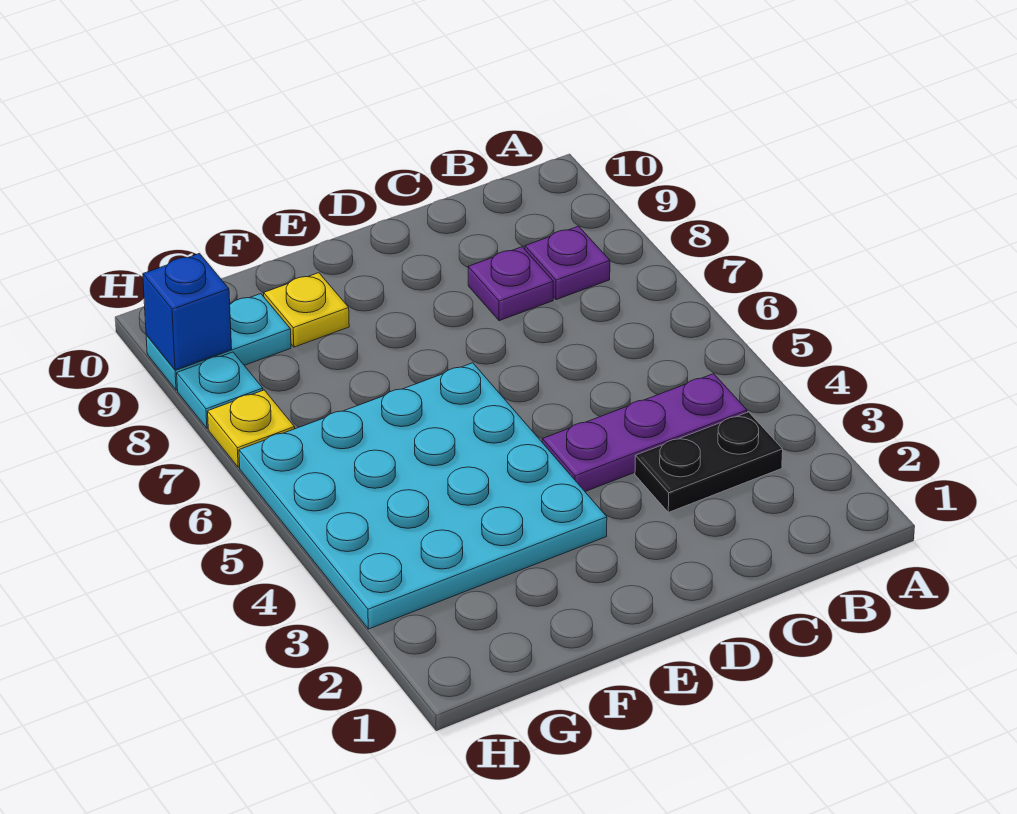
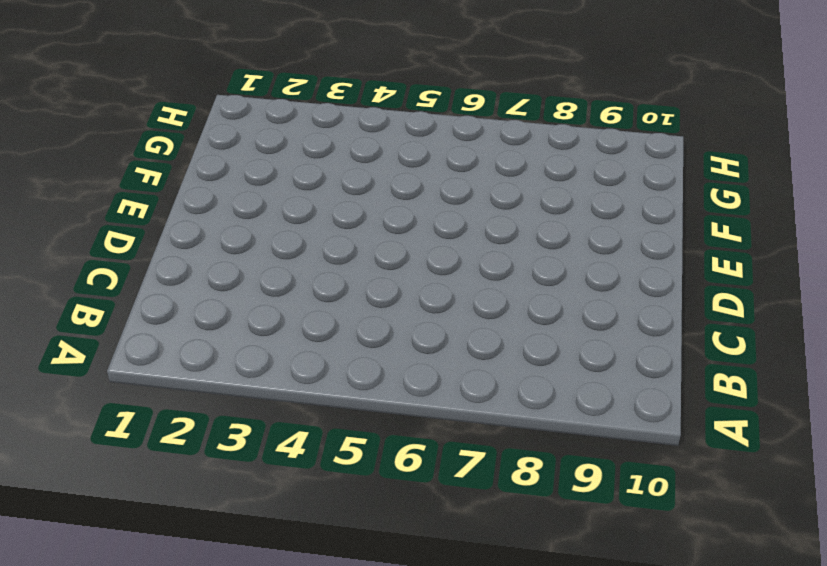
none -> black 1x2 plate [635,412,783,512]
none -> purple 1x3 plate [542,374,747,492]

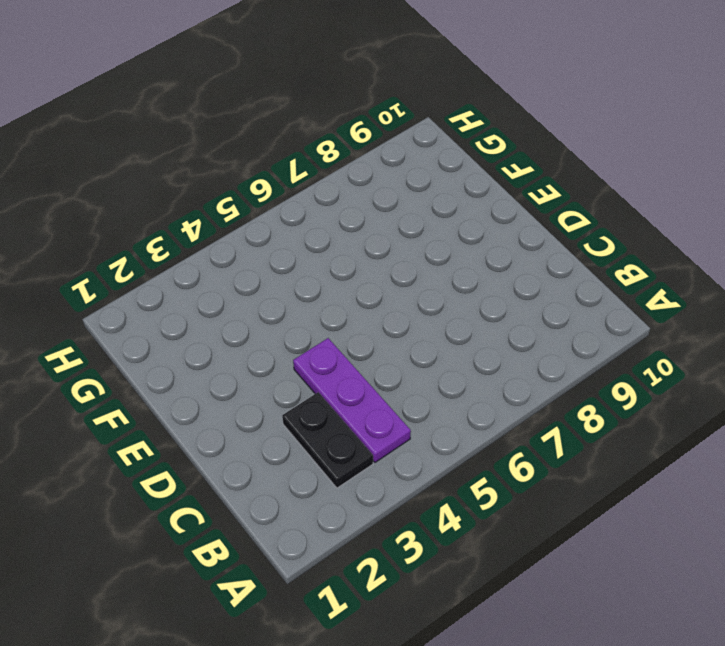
none -> purple 1x1 plate [525,226,610,300]
none -> purple 1x1 plate [468,247,553,321]

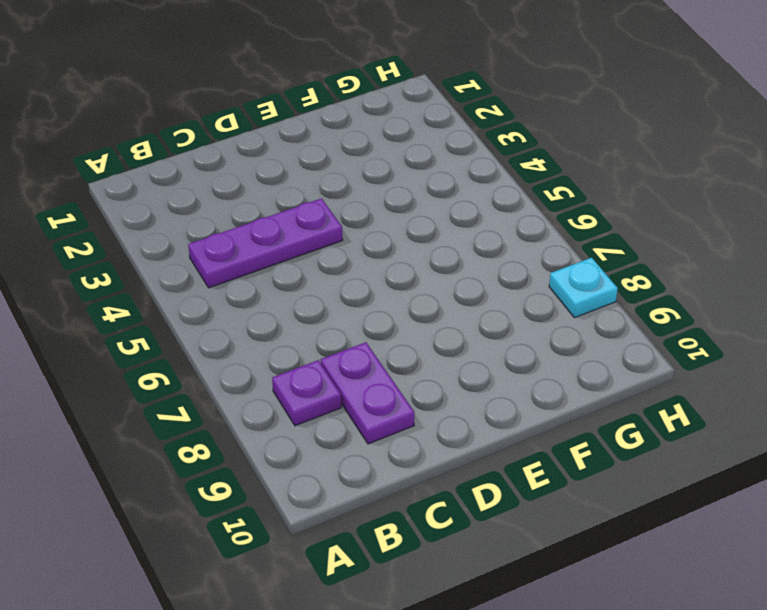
purple 1x2 plate [321,342,415,444] -> purple 1x1 plate [468,247,553,321]
none -> black 1x2 plate [635,412,783,512]
none -> cyan 4x4 plate [239,363,607,629]

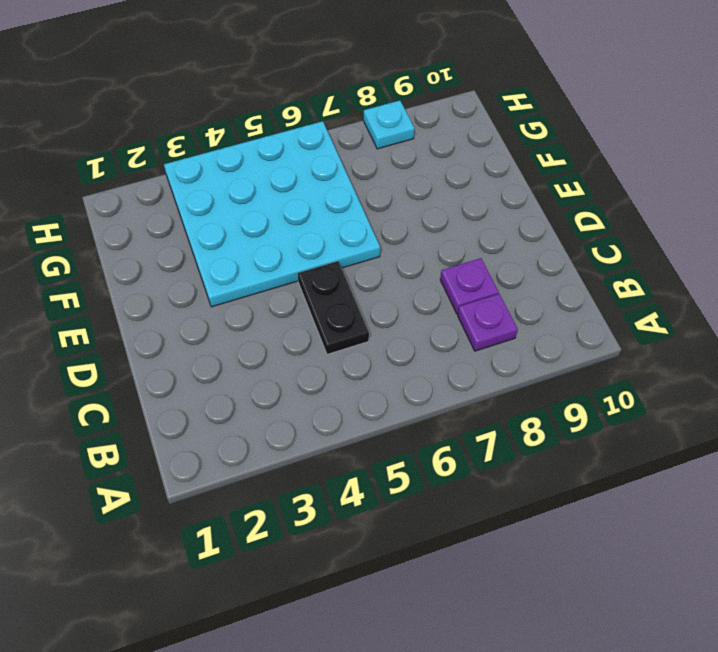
black 1x2 plate [298,261,369,354] -> black 1x2 plate moved to [635,412,783,512]
none -> purple 1x3 plate [542,374,747,492]
none -> yellow 1x1 plate [264,273,349,347]

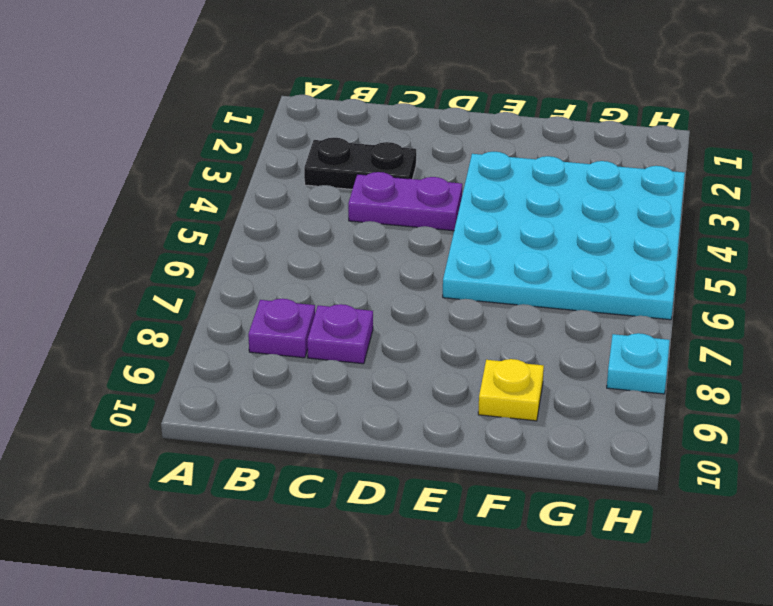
purple 1x2 plate [348,172,462,231] -> purple 1x3 plate [542,374,747,492]
none -> cyan 1x2 plate [146,294,291,390]
none -> yellow 1x1 plate [208,390,295,467]

